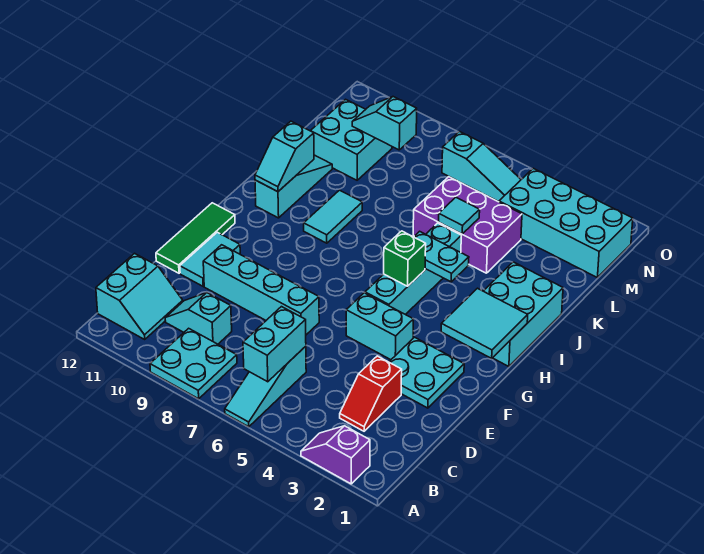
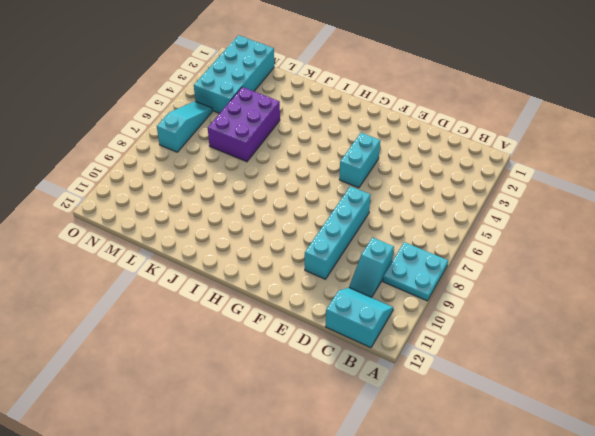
none -> purple 1x2 slope [301,426,370,484]
none -> cyan 1x3 slope [225,346,306,427]
none -> red 1x2 slope [340,356,402,431]

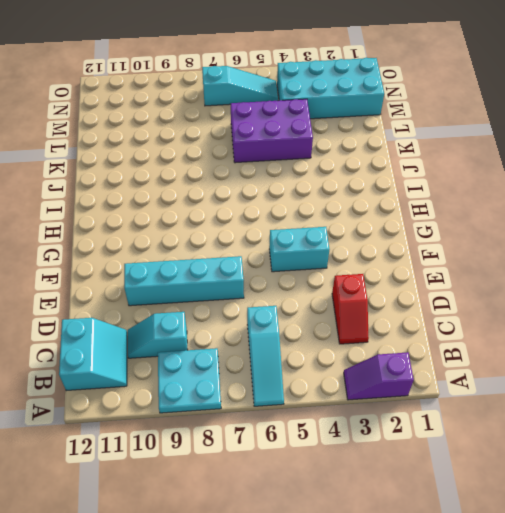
none -> cyan 2x2 plate [389,337,464,408]
none -> cyan 1x2 tile [180,232,240,286]
none -> green 1x3 tile [156,203,235,273]

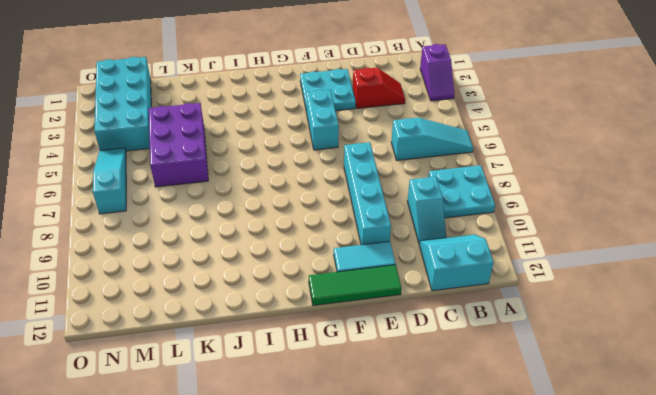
none -> cyan 1x4 brick [365,223,461,315]
none -> cyan 2x3 brick [484,262,563,367]
none -> cyan 1x2 tile [304,190,362,243]

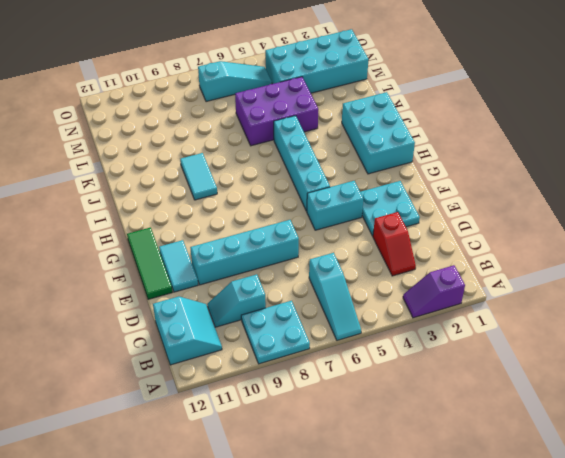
none -> cyan 1x3 slope [255,155,332,218]
none -> cyan 2x2 brick [311,99,392,180]
none -> cyan 1x2 brick [243,307,306,382]

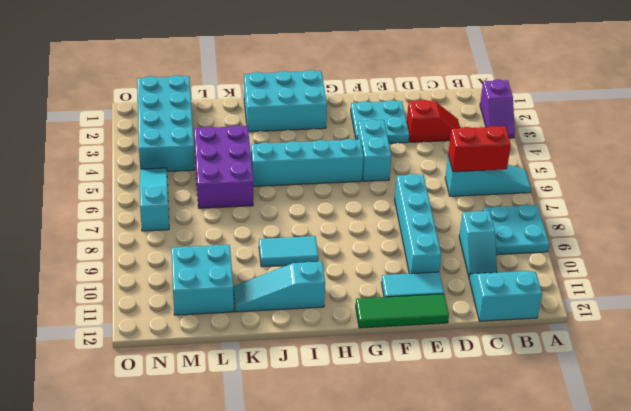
red 1x2 brick [448,126,511,172] -> cyan 1x2 brick [243,307,306,382]
none -> cyan 2x2 tile [441,288,528,358]
none -> green 1x1 brick [384,231,426,286]
none -> cyan 1x2 plate [414,231,469,282]

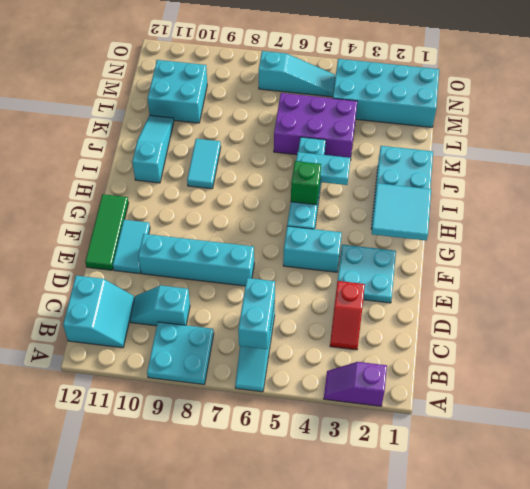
none -> cyan 1x2 slope [255,121,314,192]
none -> cyan 1x1 tile [439,197,480,234]
none -> cyan 1x2 slope [352,97,417,150]

